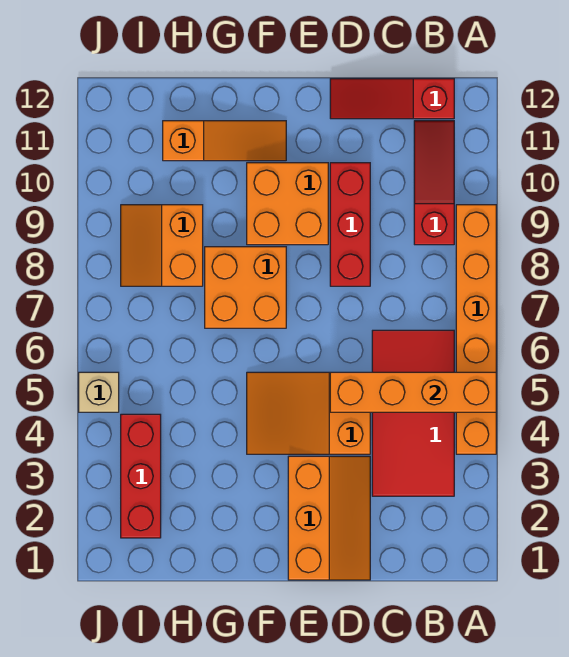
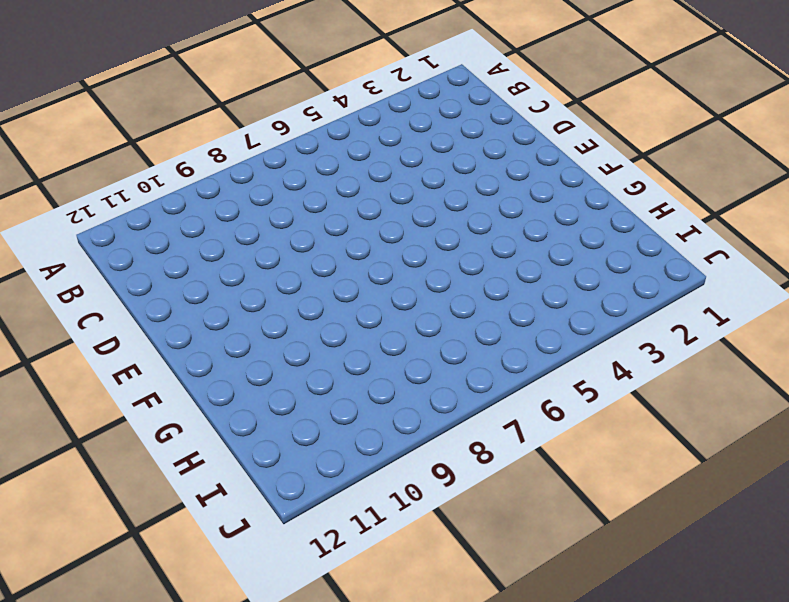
none -> orange 1x6 brick [456,205,496,454]
none -> red 2x4 tile [372,330,454,496]
none -> red 1x3 slope [414,121,454,245]

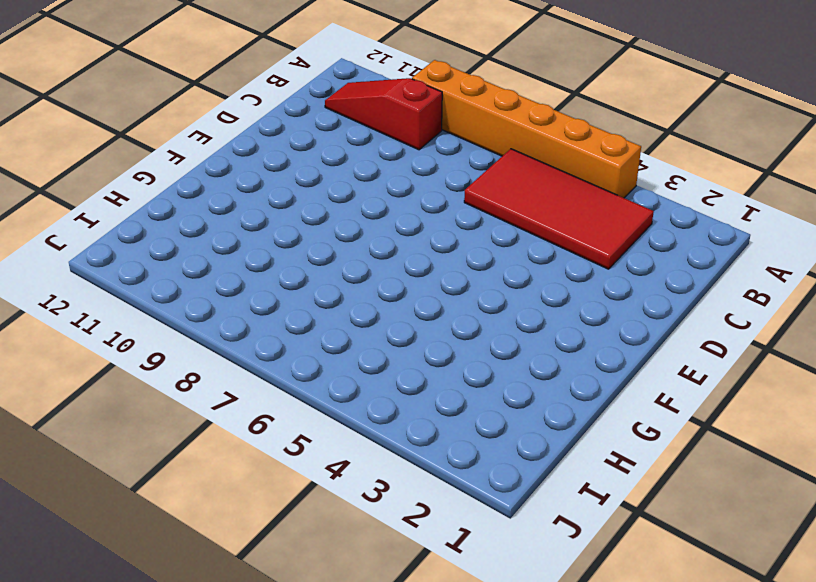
none -> red 1x3 slope [330,79,454,119]
none -> orange 2x3 slope [288,456,370,580]
none -> orange 2x3 slope [247,372,370,454]

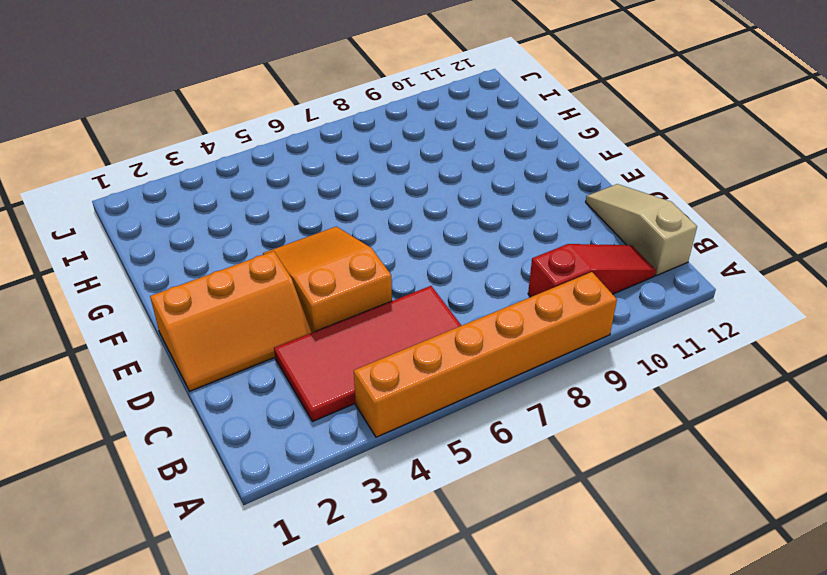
tan 1x3 slope [586,184,697,276] -> red 1x3 slope [330,79,454,119]
none -> red 1x3 brick [330,163,370,286]
none -> orange 2x2 brick [247,163,328,245]
none -> orange 2x2 brick [205,247,286,328]

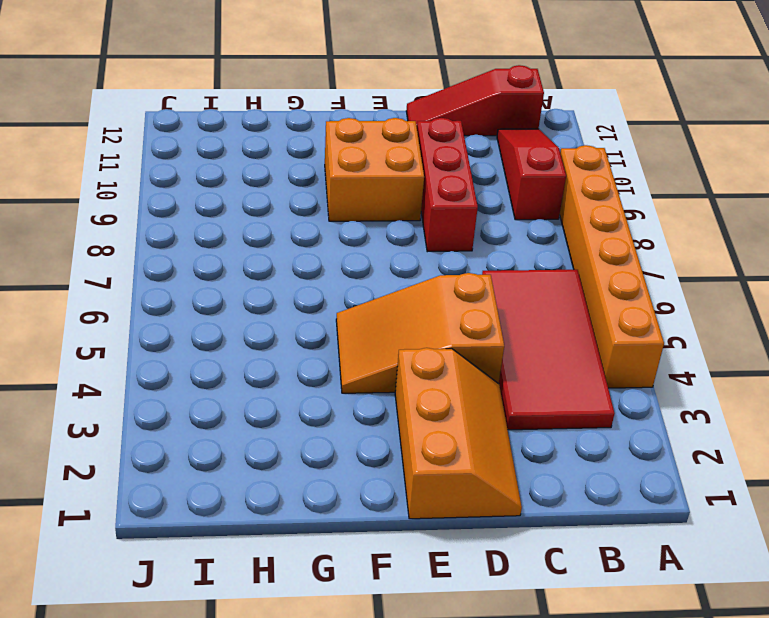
none -> orange 2x2 brick [205,247,286,328]
none -> orange 1x3 slope [163,121,286,161]
none -> orange 2x2 slope [121,205,203,286]

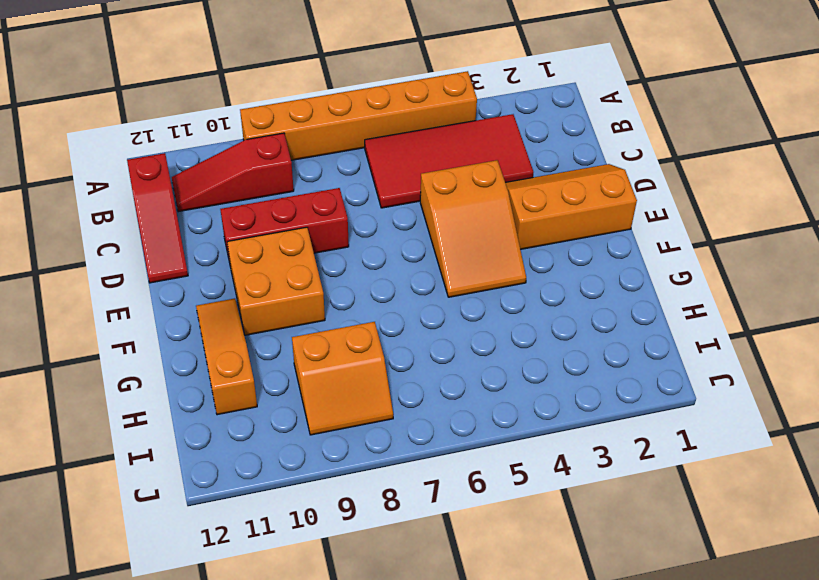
none -> orange 2x2 brick [205,247,286,328]
none -> red 1x3 brick [121,414,161,538]
none -> tan 1x1 brick [79,372,119,412]

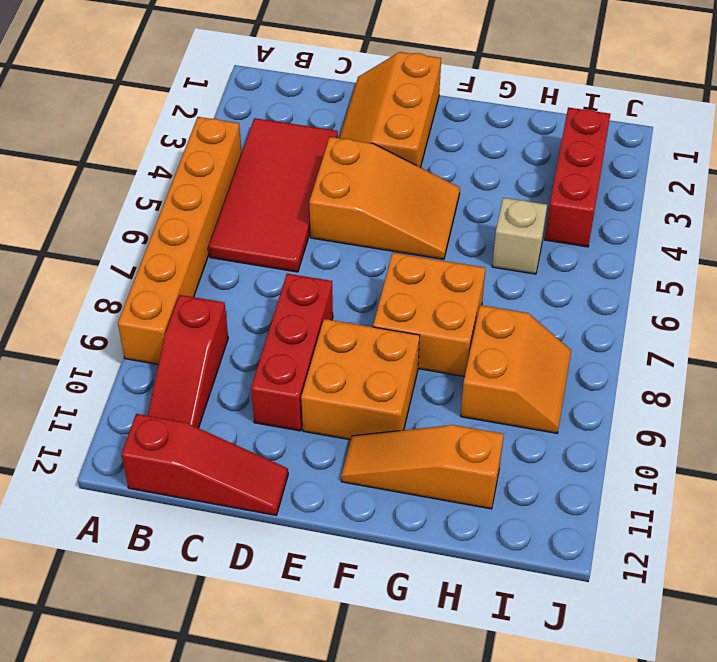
tan 1x1 brick [492,198,547,274] -> tan 1x1 brick moved to [79,372,119,412]
none -> orange 1x4 brick [330,372,496,412]

